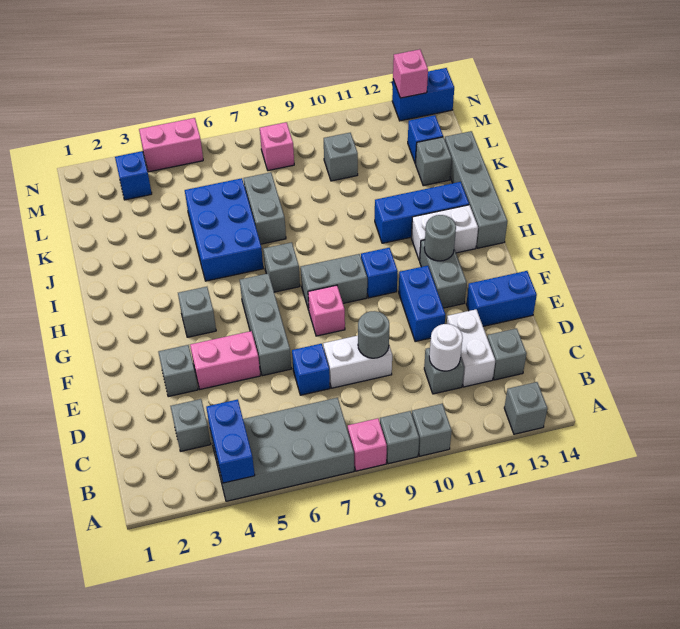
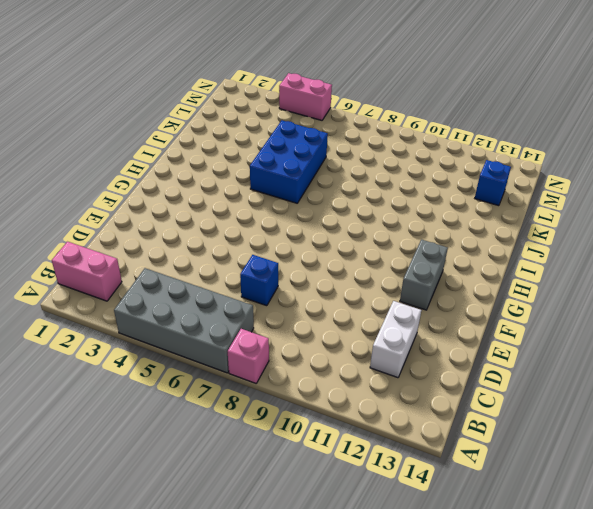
pink 1x2 brick [52,242,122,301] -> pink 1x2 brick moved to [190,331,260,389]
none -> grey 1x1 brick [380,411,419,464]
none -> grey 1x1 brick [412,404,452,456]
none -> grey 1x1 brick [504,382,547,434]
none -> grey 1x1 brick [170,399,211,451]

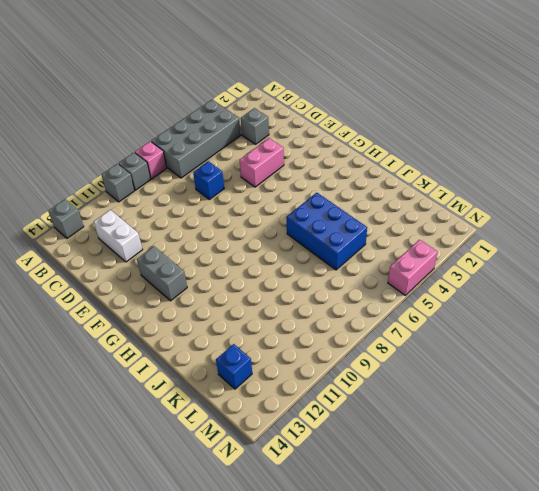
none -> grey 1x1 brick [424,348,464,394]
none -> grey 1x1 brick [487,328,526,380]
none -> white 1x2 brick [323,336,392,388]
none -> grey 1x1 brick [158,345,198,397]

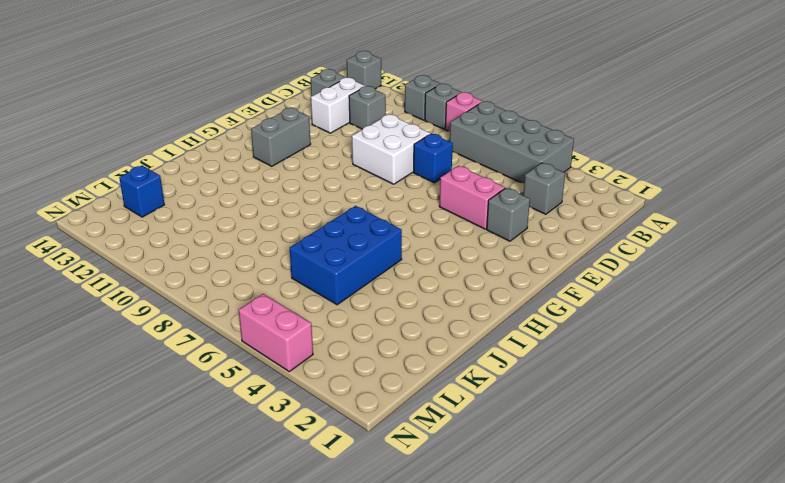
white 2x2 brick [352,115,430,184] -> white 1x2 brick [323,336,392,388]
none -> grey 1x3 brick [240,273,291,376]
none -> blue 1x2 brick [399,266,445,342]
none -> blue 1x2 brick [466,271,537,326]
none -> pink 1x1 brick [308,285,345,336]

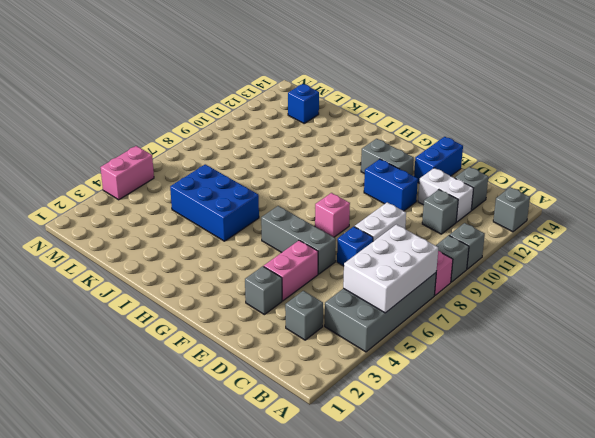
white 2x3 brick [343,224,438,313] -> none
none -> grey 1x1 brick [178,287,216,337]
none -> grey 1x2 brick [301,254,367,310]
none -> blue 1x1 brick [361,248,398,298]
none -> grey 1x1 brick [263,242,300,292]

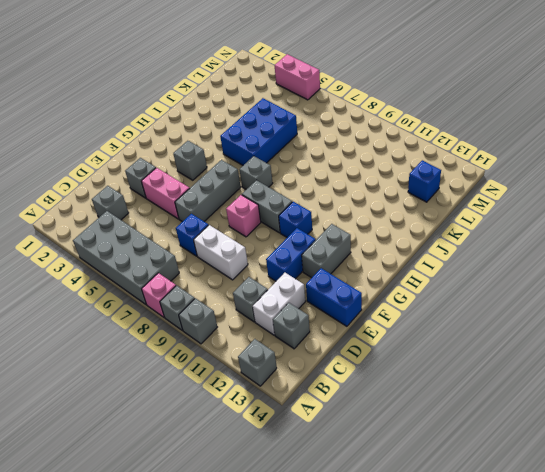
none -> white 1x2 brick [411,205,478,261]
none -> grey 1x4 brick [445,131,507,248]
none -> blue 1x3 brick [375,182,469,243]
none -> grey 1x2 brick [244,172,286,244]

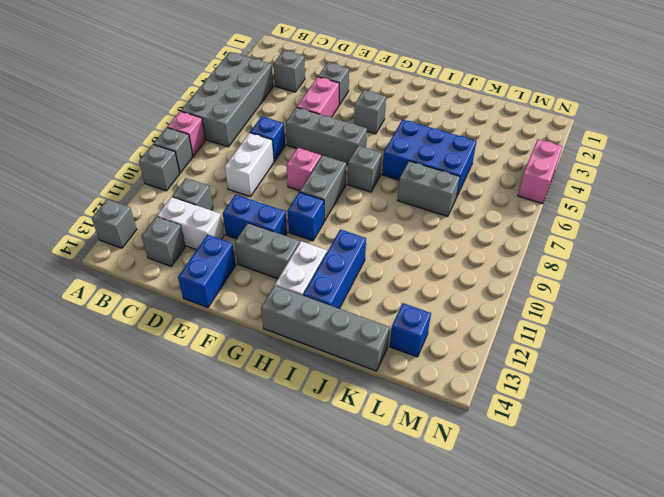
none -> grey 1x1 brick [416,137,452,186]
none -> grey 1x1 brick [324,133,358,181]
none -> blue 1x1 brick [115,151,152,200]
none -> pink 1x1 brick [260,122,294,171]

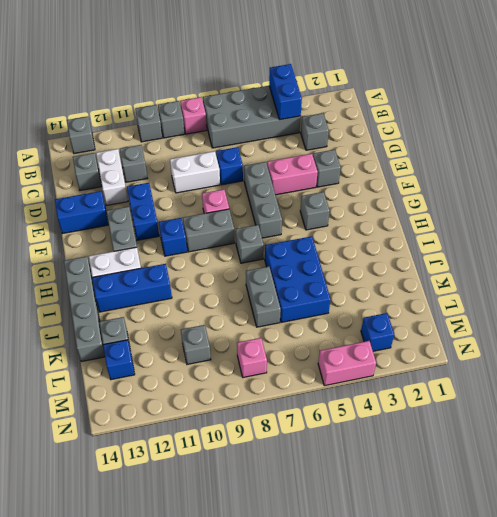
none -> blue 1x2 brick [392,68,454,121]
none -> white 1x1 round brick [429,324,463,371]
none -> grey 1x1 round brick [358,311,389,358]
none -> grey 1x1 round brick [424,215,456,261]

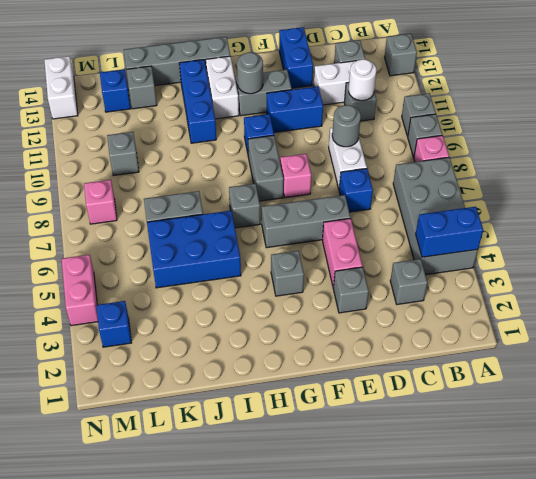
white 1x2 brick [44,56,78,119] -> blue 1x2 brick [392,68,454,121]
none -> pink 1x1 brick [393,49,428,98]

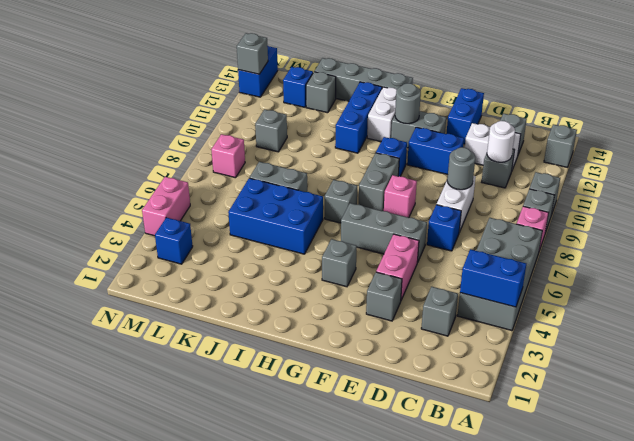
grey 1x1 brick [237,33,268,74] -> pink 1x1 brick [393,49,428,98]

